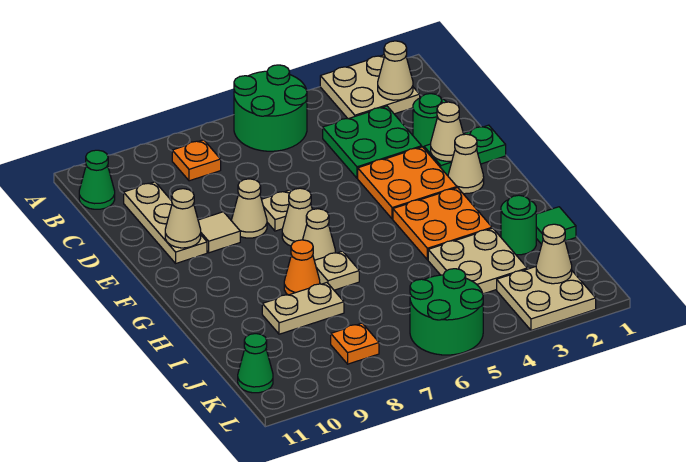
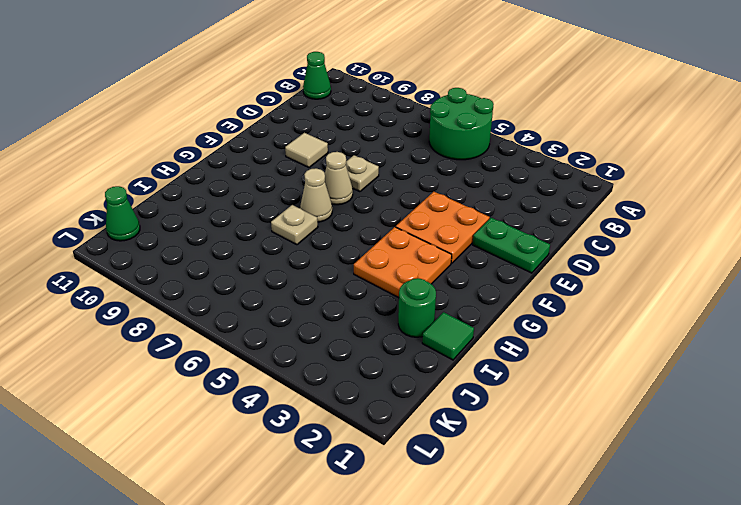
none -> tan 2x2 plate [320,55,420,119]
none -> orange 1x1 plate [172,140,221,181]
none -> green 2x2 plate [323,106,422,178]
none -> tan 1x3 plate [124,182,207,263]

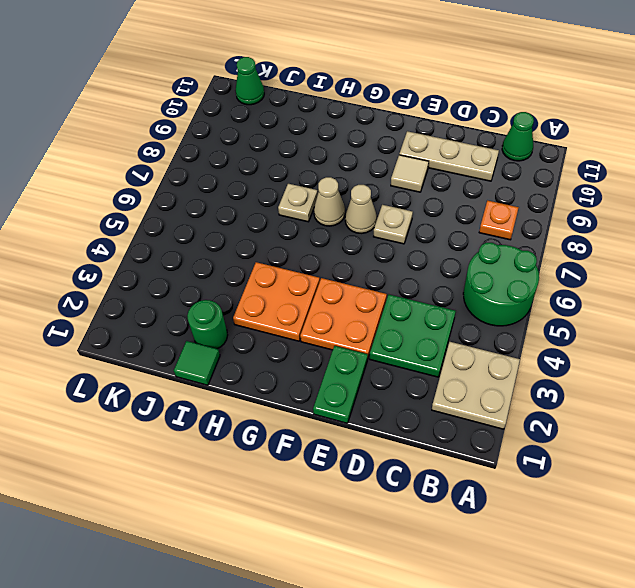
none -> green 1x1 round brick [413,94,446,148]
none -> tan 1x1 cone [232,179,267,238]
none -> tan 1x1 cone [448,134,484,194]
none -> orange 1x1 cone [284,240,320,295]

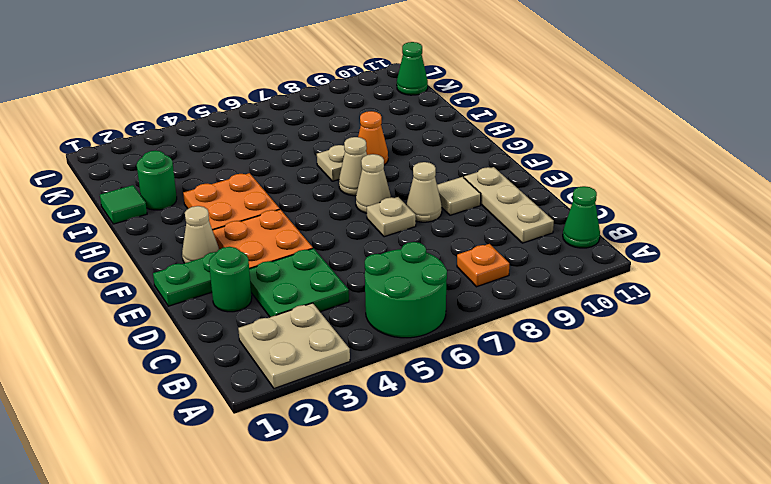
none -> tan 2x2 plate [428,228,527,294]
none -> tan 1x2 plate [262,283,344,334]
none -> tan 2x2 plate [497,267,596,330]
none -> green 2x2 round brick [410,269,483,355]

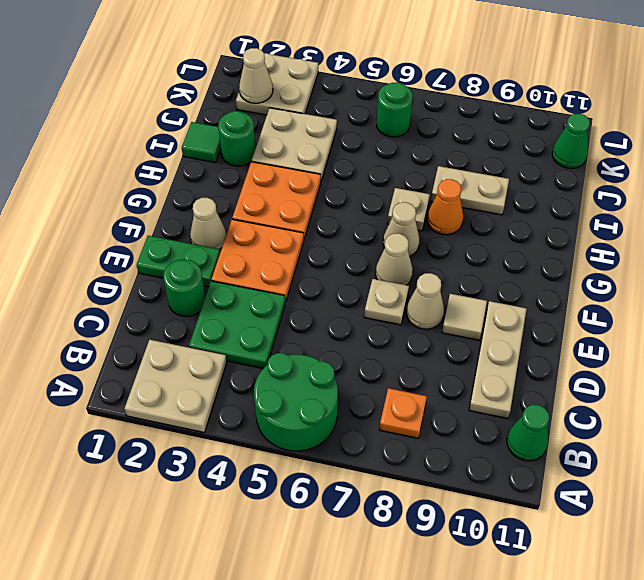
green 1x1 round brick [377,82,413,137] -> green 2x2 round brick [410,269,483,355]
none -> orange 1x1 plate [331,323,379,364]
none -> tan 1x1 cone [378,41,413,100]
none -> tan 1x1 cone [431,102,464,161]
none -> tan 1x1 cone [165,189,201,248]

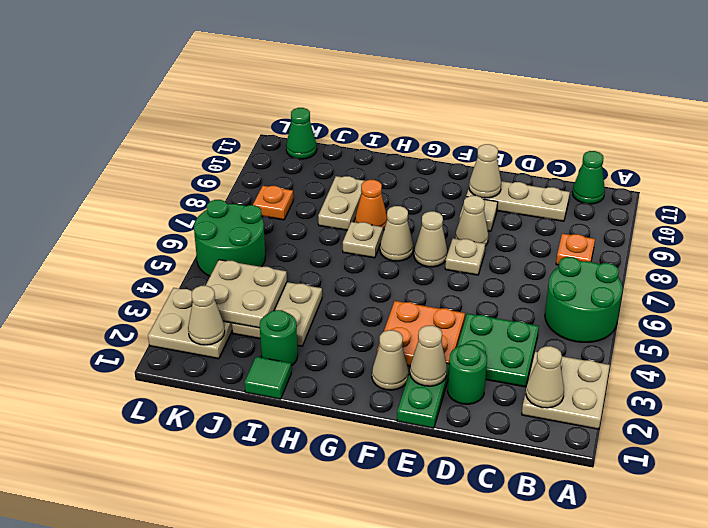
tan 2x2 plate [206,260,287,328] -> none
none -> orange 2x2 plate [393,188,492,260]

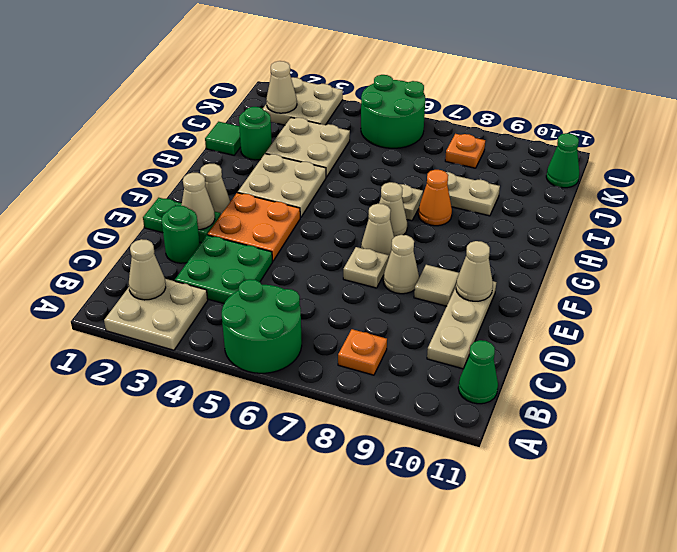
tan 2x2 plate [238,154,326,218] -> orange 2x2 plate [393,188,492,260]

